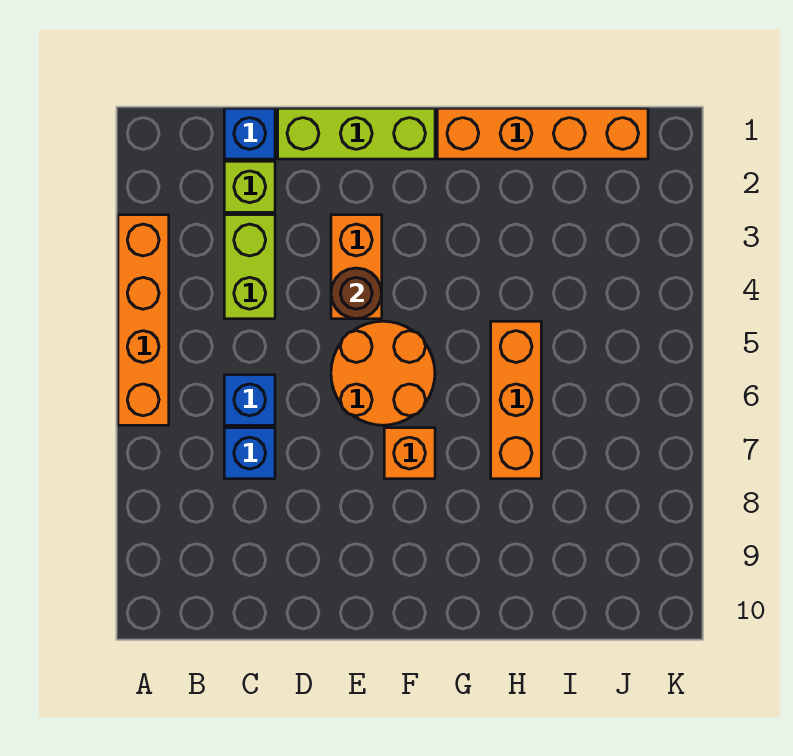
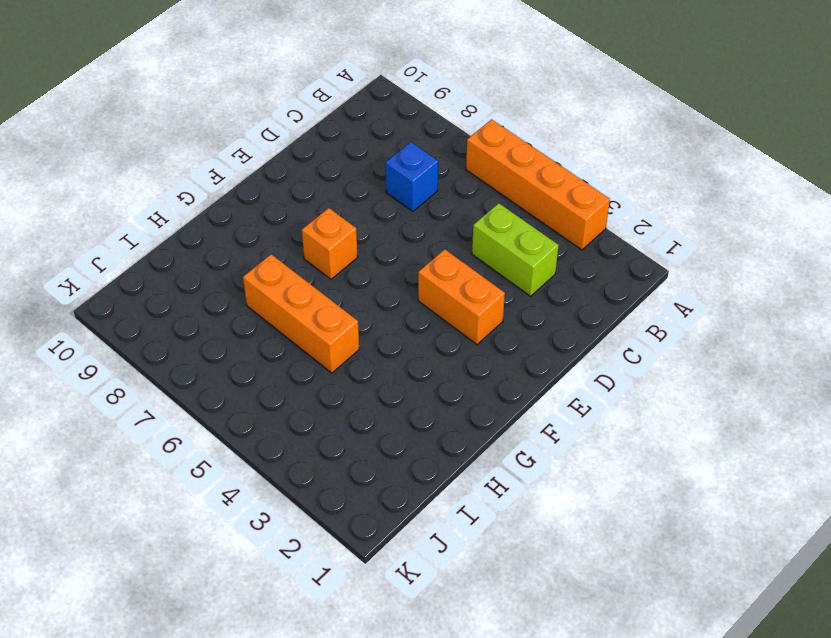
none -> blue 1x1 brick [224,108,275,159]
none -> lime 1x1 brick [224,161,275,212]
none -> blue 1x1 brick [224,375,275,425]

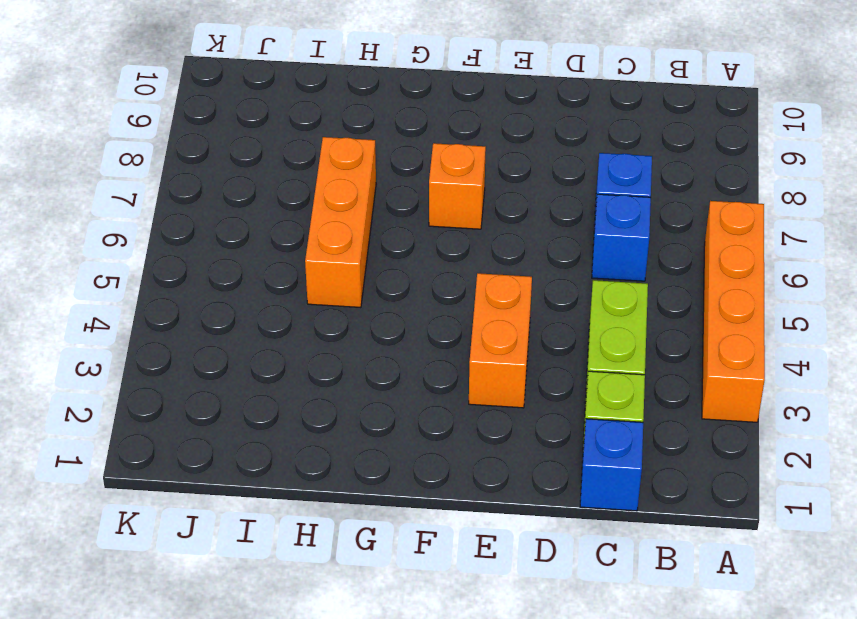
none -> lime 1x3 brick [278,108,435,159]
none -> orange 2x2 round brick [331,321,435,425]
none -> orange 1x4 brick [437,108,648,159]

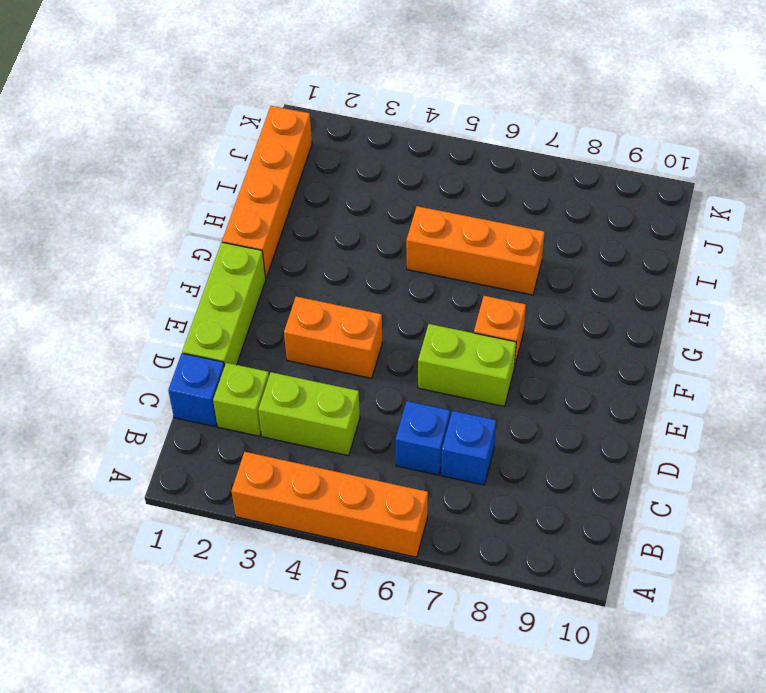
lime 1x2 brick [418,324,516,406] -> orange 2x2 round brick [331,321,435,425]
none -> brown 1x1 round brick [331,268,382,319]

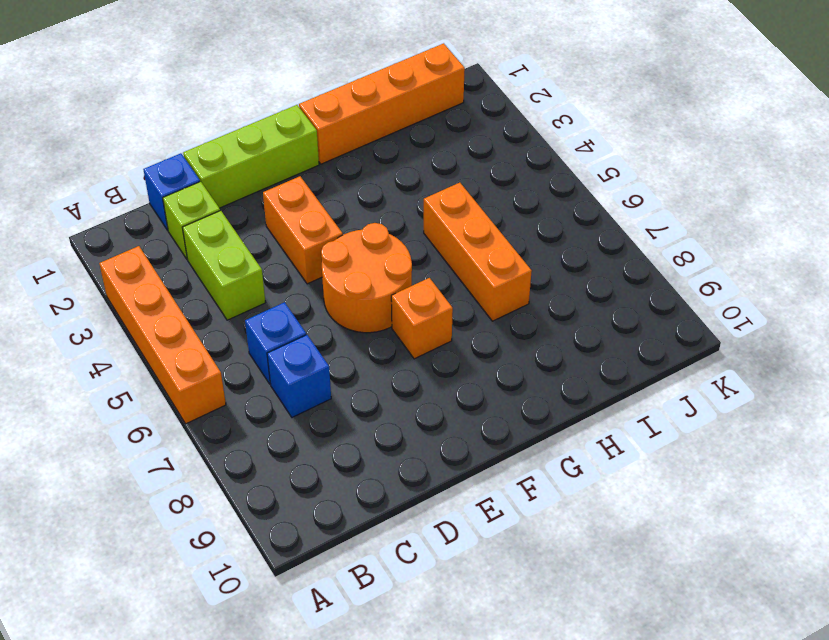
none -> brown 1x1 round brick [331,268,382,319]

